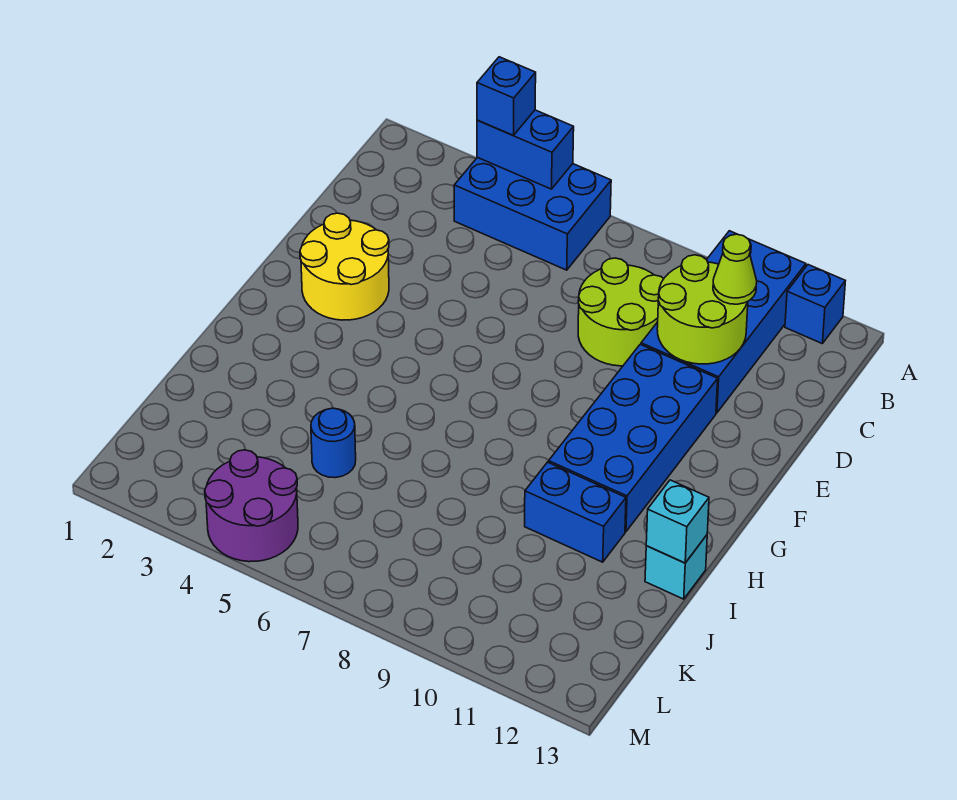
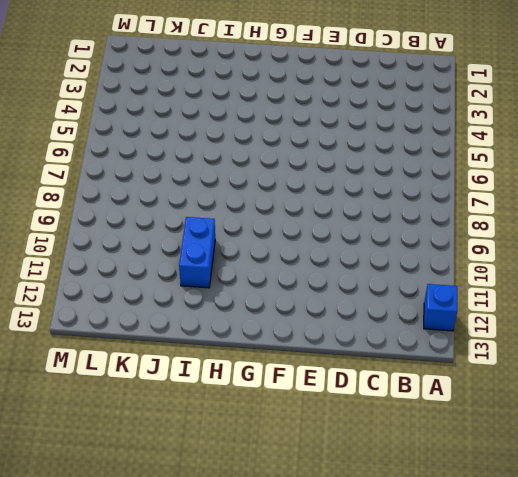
none -> blue 2x3 brick [454,157,611,270]
none -> blue 2x4 brick [641,231,806,413]
none -> lime 2x2 round brick [578,258,664,366]

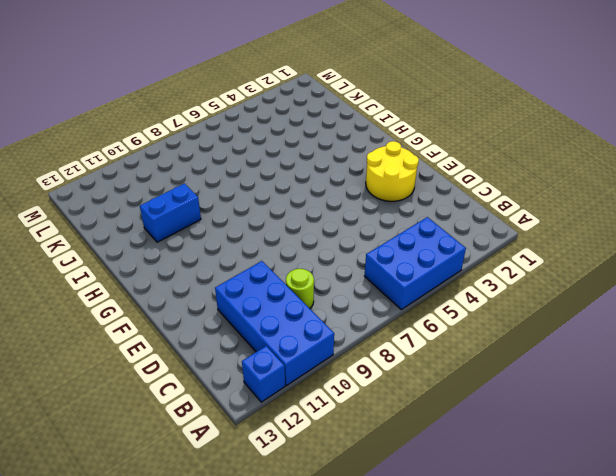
lime 1x1 round brick [286,269,314,308] -> lime 2x2 round brick [578,258,664,366]
none -> blue 2x4 brick [549,344,718,532]
none -> cyan 1x1 brick [645,535,707,599]
none -> blue 1x1 round brick [311,408,356,478]

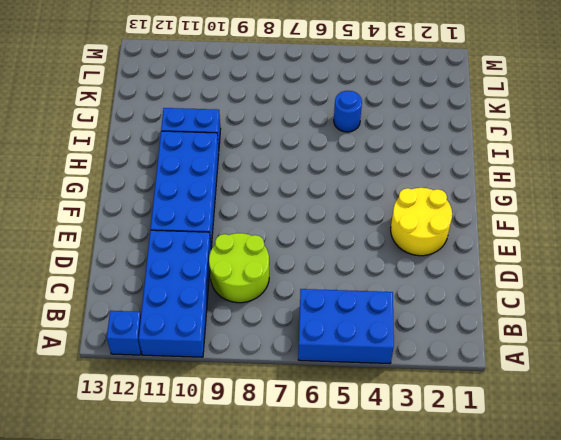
none -> cyan 1x1 brick [645,535,707,599]
none -> purple 2x2 round brick [205,450,298,562]
none -> blue 1x2 brick [477,110,574,189]

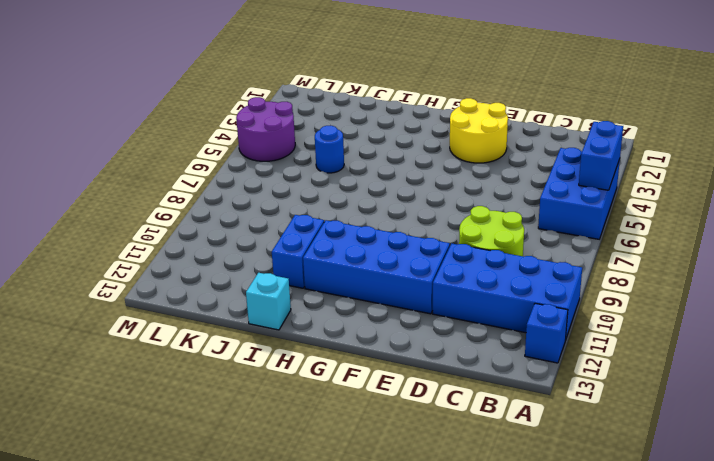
none -> lime 2x2 round brick [657,255,748,364]
none -> cyan 1x1 brick [646,480,709,563]
none -> blue 1x1 brick [477,57,536,135]

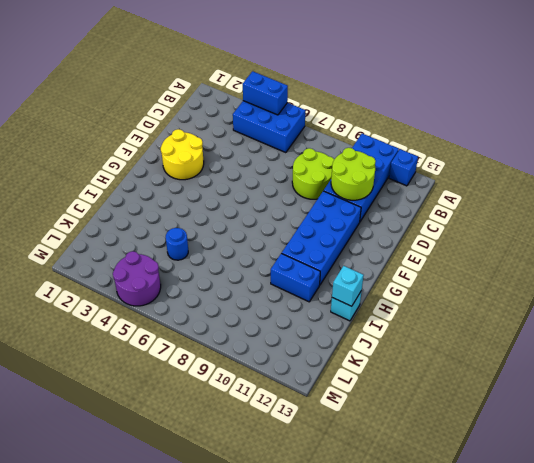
none -> blue 1x1 brick [477,57,536,135]
none -> lime 1x1 cone [713,234,757,304]

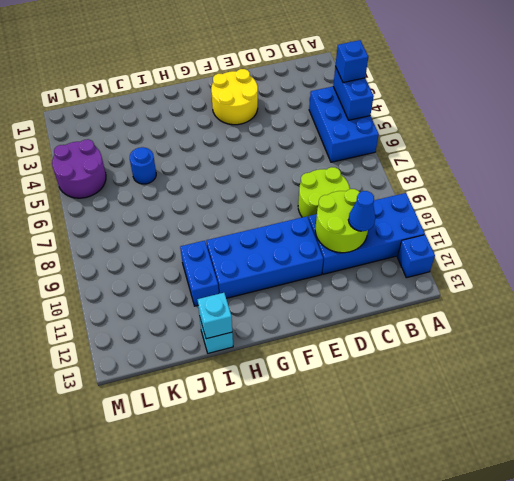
blue 1x1 cone [348,191,375,231] -> lime 1x1 cone [713,234,757,304]

